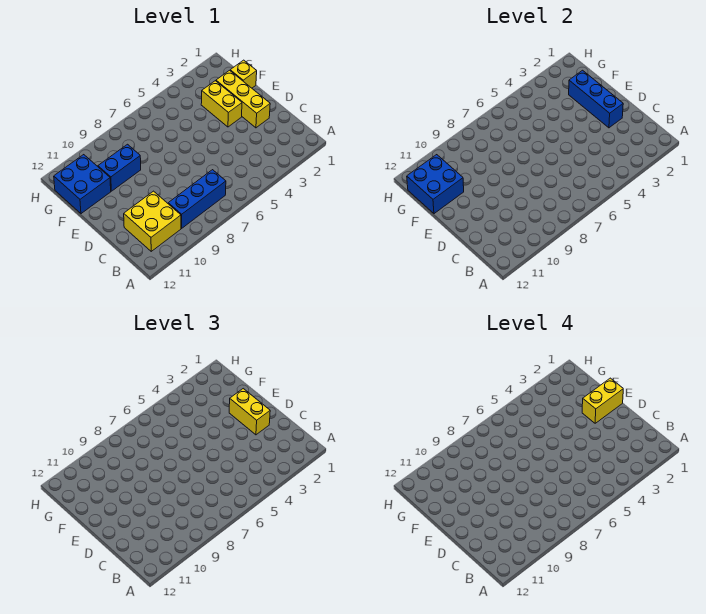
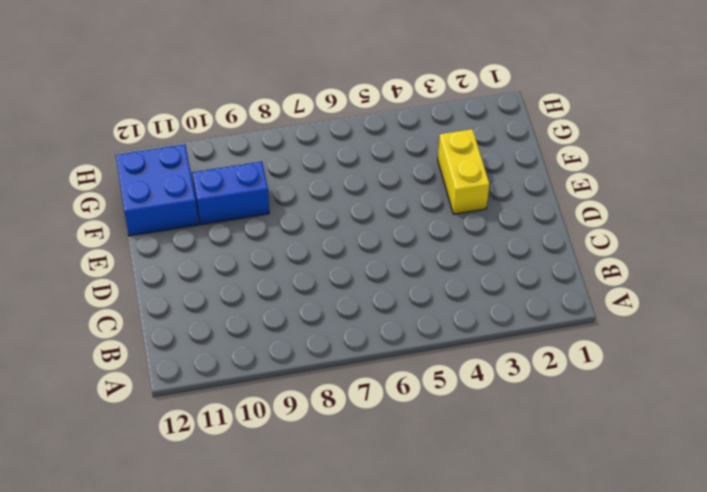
none -> blue 1x3 brick [168,170,226,228]
none -> yellow 2x2 brick [124,191,181,251]

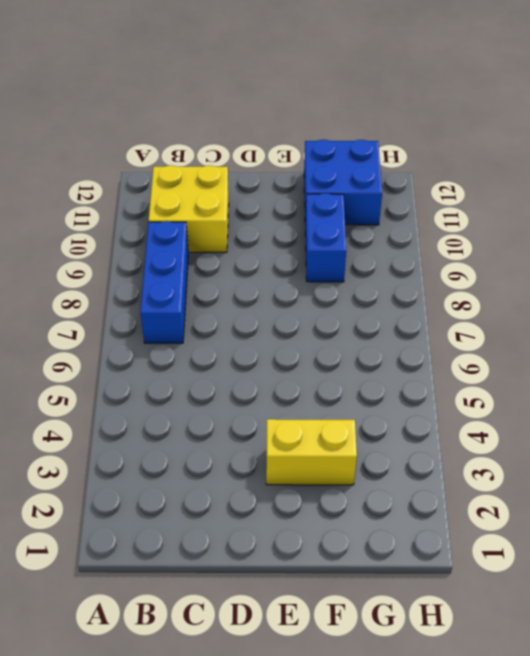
none -> yellow 1x3 brick [216,70,270,128]
none -> yellow 1x1 brick [230,60,257,88]

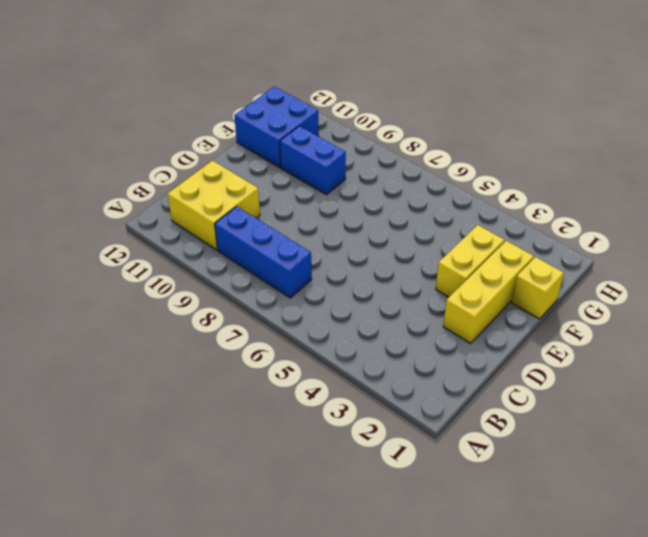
none -> blue 1x3 brick [569,70,623,128]
none -> blue 2x2 brick [407,155,464,214]

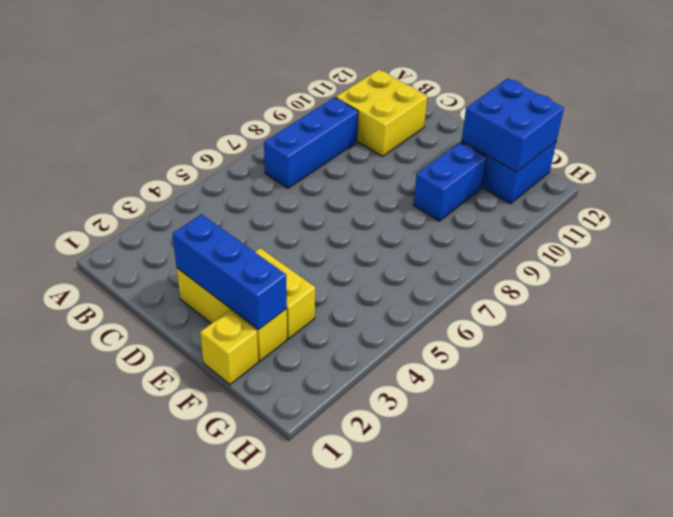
none -> yellow 1x2 brick [229,389,270,435]
none -> yellow 1x2 brick [582,378,623,423]

